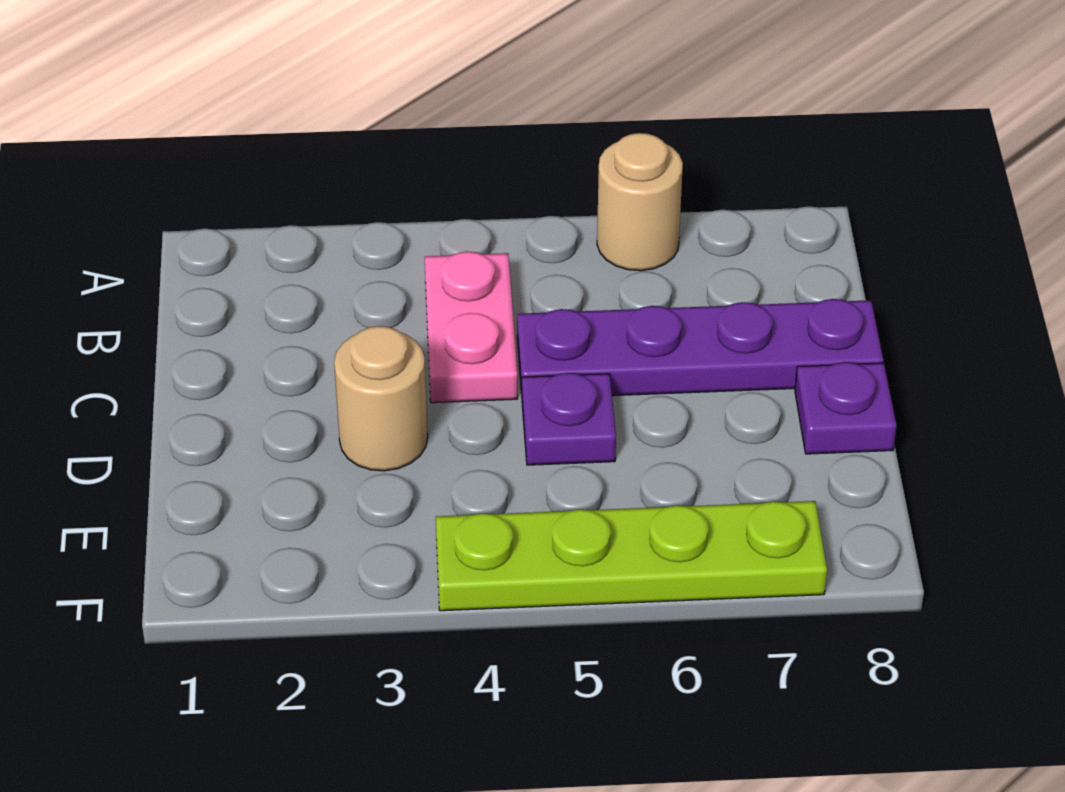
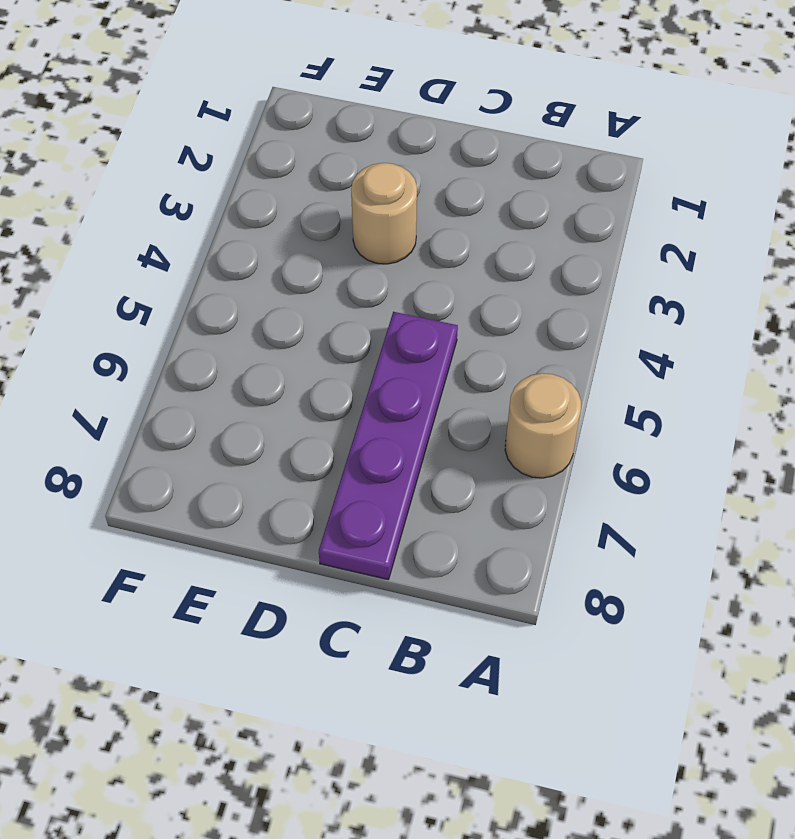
none -> pink 1x2 plate [425,251,518,403]
none -> purple 1x1 plate [522,373,616,465]

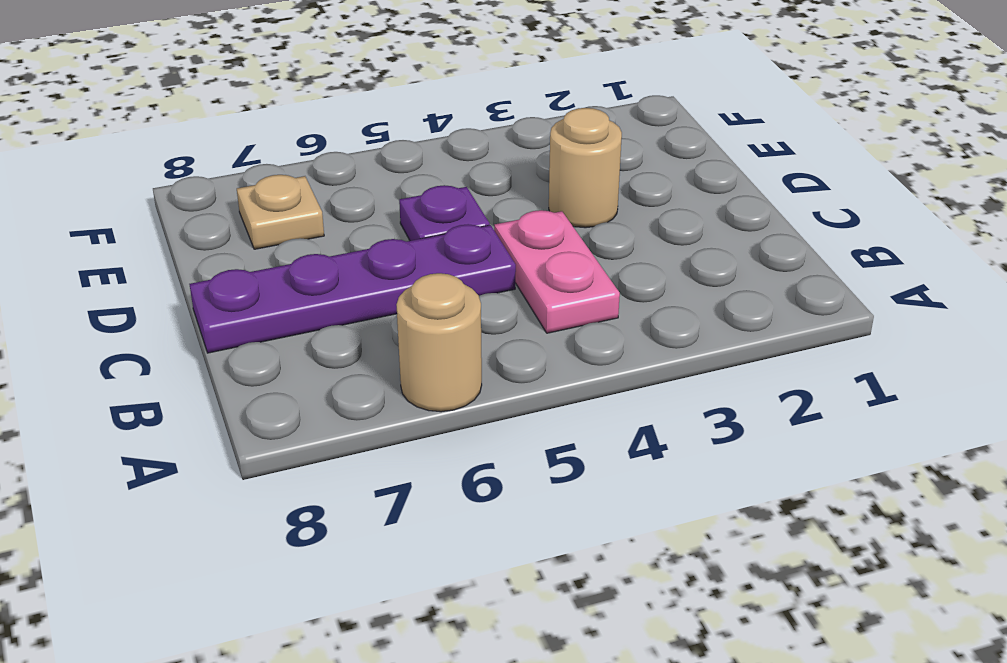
tan 1x1 plate [237,175,324,249] -> none
none -> purple 1x1 plate [795,362,897,454]
none -> lime 1x4 plate [436,501,827,611]

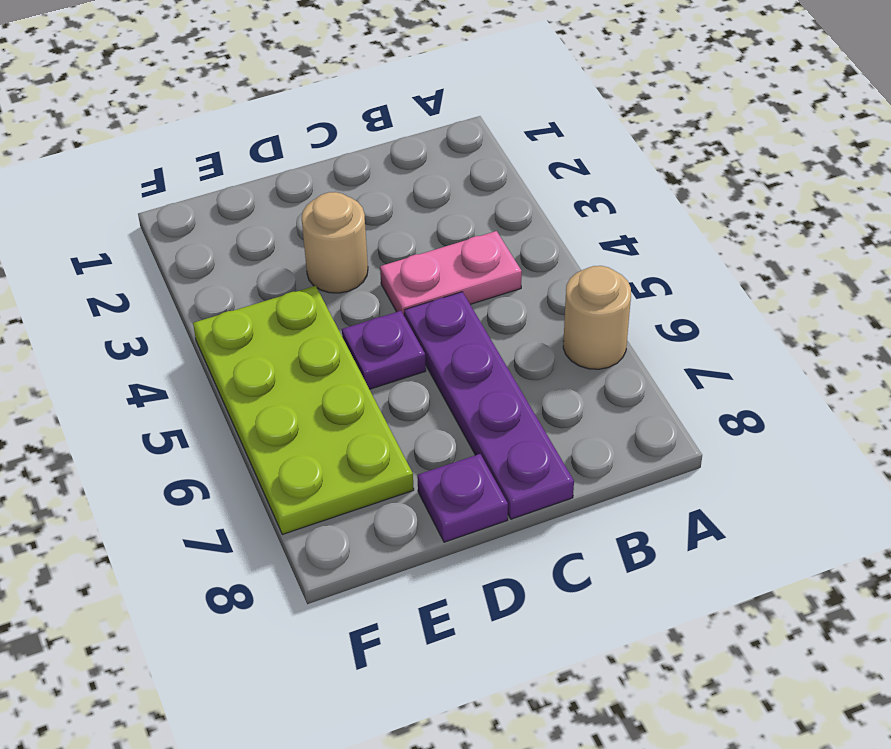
lime 2x4 plate [193,286,414,534] -> lime 1x4 plate [436,501,827,611]

